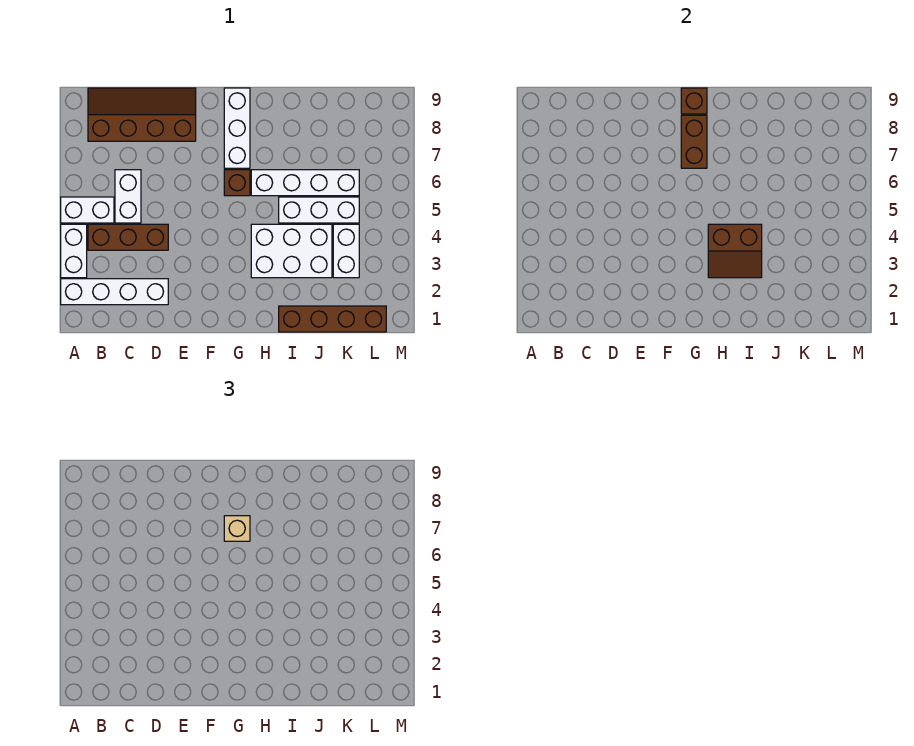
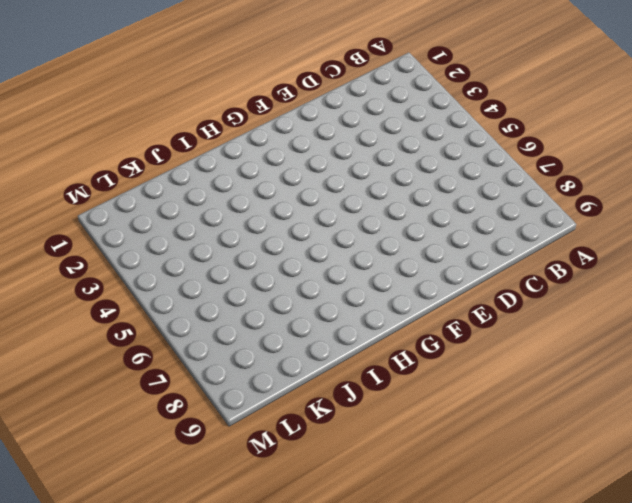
none -> white 1x4 brick [61,279,168,305]
none -> white 1x2 brick [61,224,87,278]
none -> white 1x2 brick [61,197,114,223]

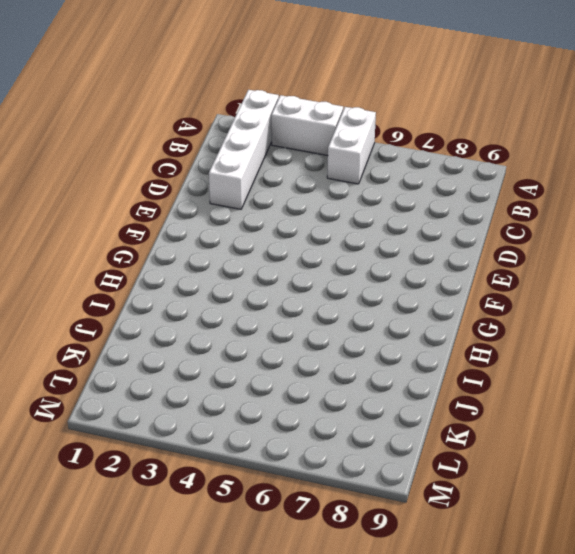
none -> brown 1x3 brick [88,224,168,250]
none -> brown 2x4 slope [88,88,196,141]
none -> white 1x2 brick [115,170,141,223]

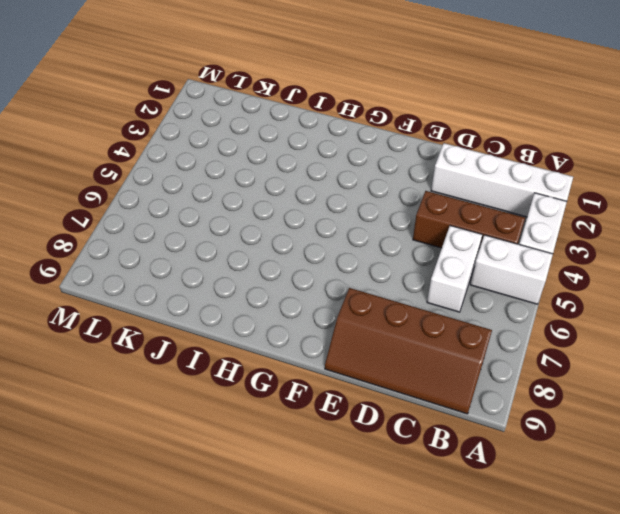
none -> brown 1x1 brick [224,170,250,196]
none -> white 1x3 brick [224,88,250,168]
none -> white 2x3 brick [251,224,332,278]

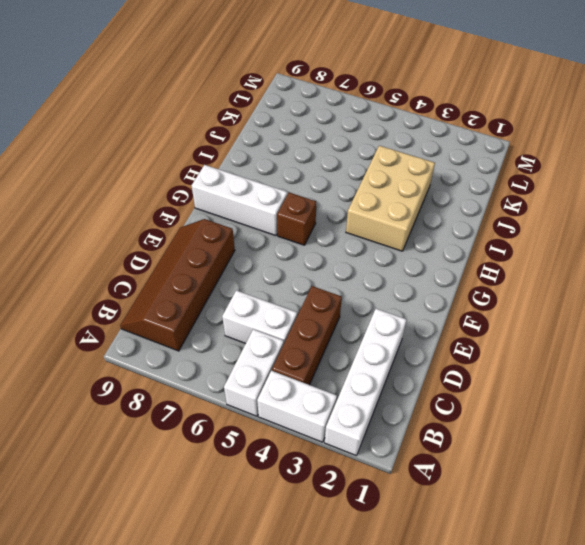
tan 2x3 brick [346,146,435,251] -> white 2x3 brick [251,224,332,278]
none -> white 1x4 brick [251,170,359,196]
none -> brown 1x4 brick [279,306,386,332]
none -> white 1x3 brick [279,197,359,223]

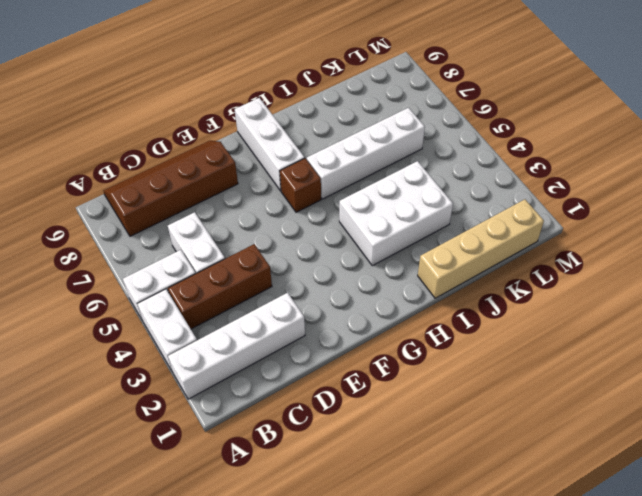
tan 1x4 brick [418,199,544,298] -> brown 1x4 brick [279,306,386,332]
none -> white 1x3 brick [279,197,359,223]
none -> white 1x2 brick [333,224,359,278]
none -> brown 1x2 brick [681,115,707,168]

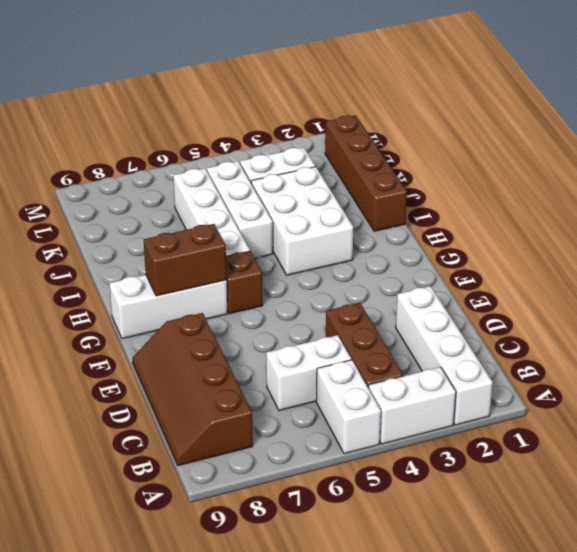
none -> brown 1x1 brick [681,88,707,114]
none -> brown 2x2 slope [708,224,762,278]
none -> tan 1x1 brick [224,516,250,541]

